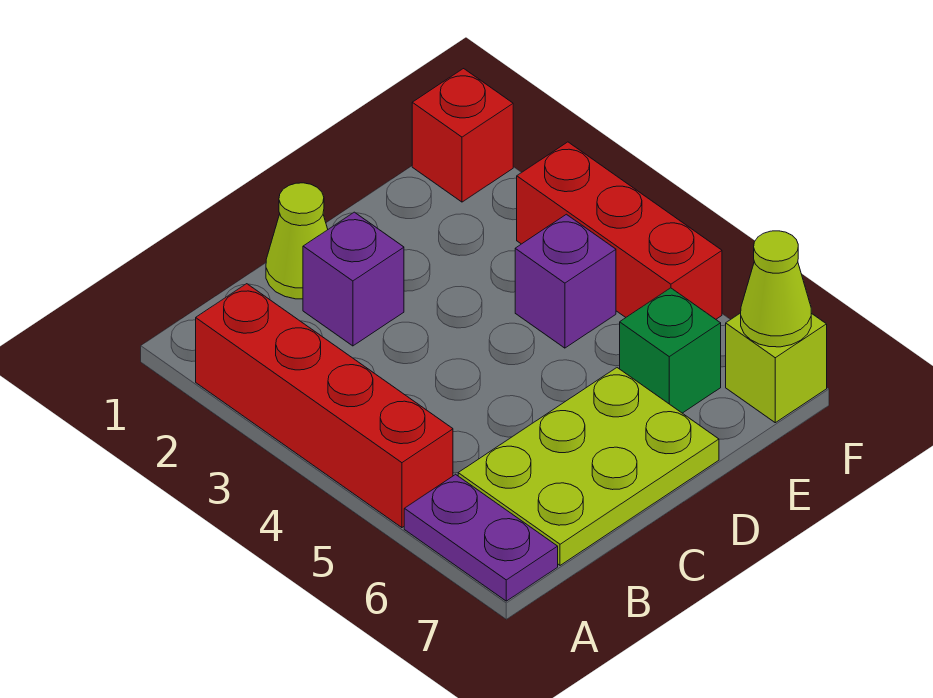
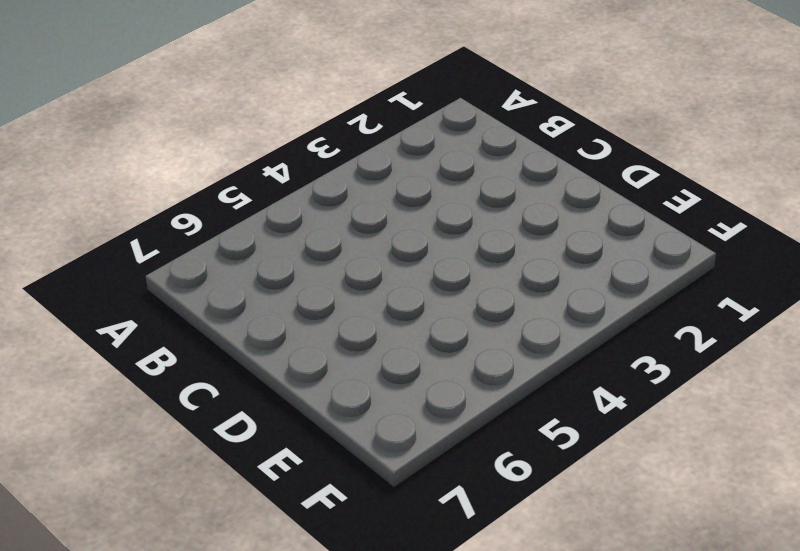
none -> red 1x4 brick [196,284,453,528]
none -> purple 1x2 plate [404,474,558,601]

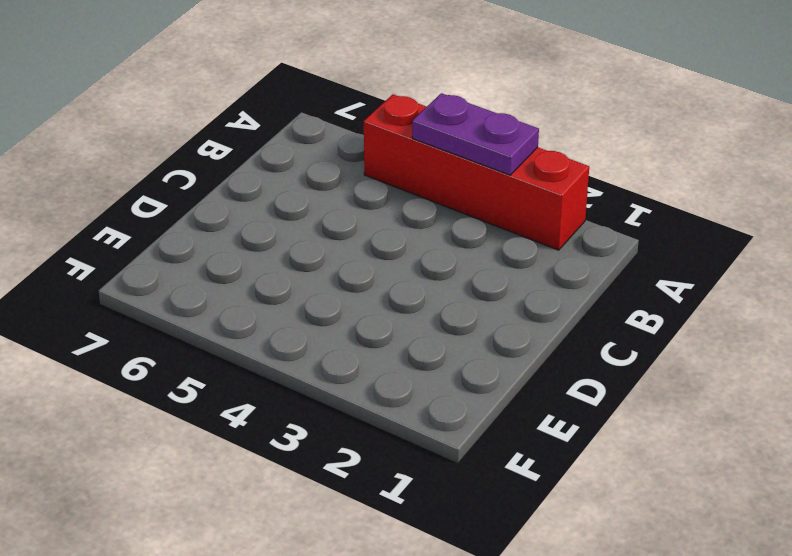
purple 1x2 plate [412,93,539,175] -> purple 1x2 plate moved to [404,474,558,601]
none -> lime 2x3 plate [458,368,719,565]
none -> lime 1x1 cone [266,183,328,299]

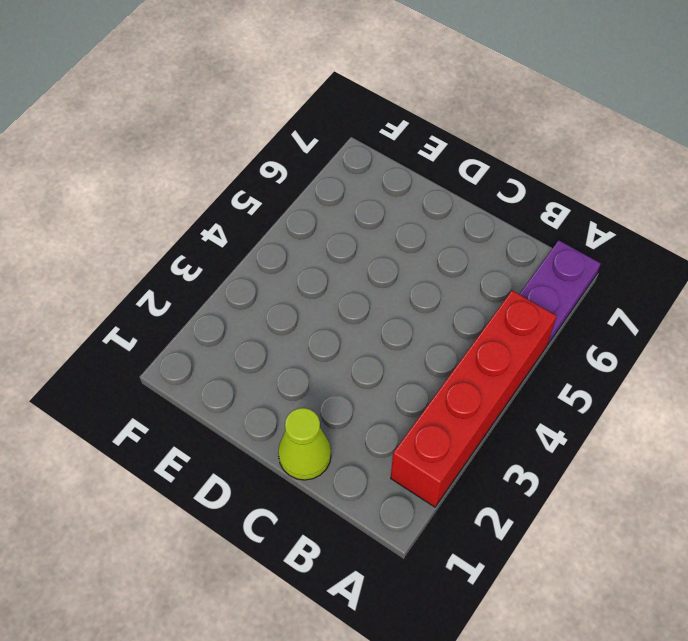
none -> lime 2x3 plate [458,368,719,565]
none -> purple 1x1 brick [303,212,404,346]

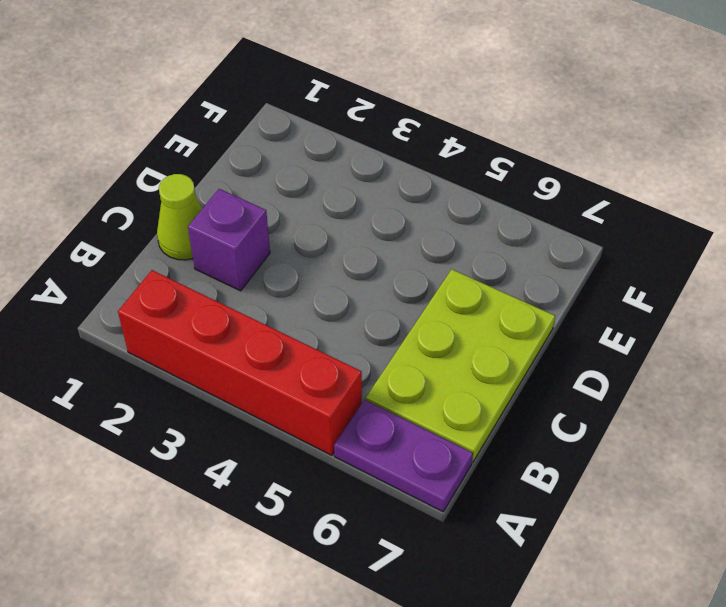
none -> purple 1x1 brick [515,214,616,348]
none -> green 1x1 brick [620,288,721,413]

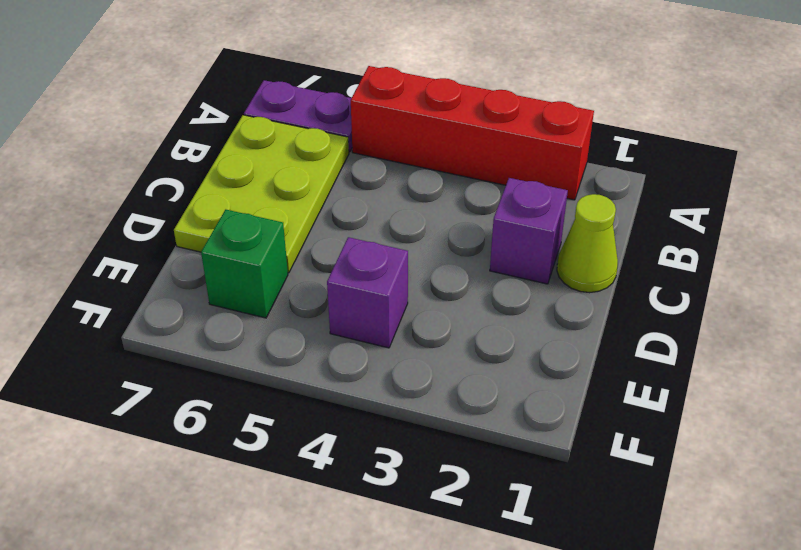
none -> red 1x1 brick [412,69,513,202]
none -> red 1x3 brick [517,142,722,319]

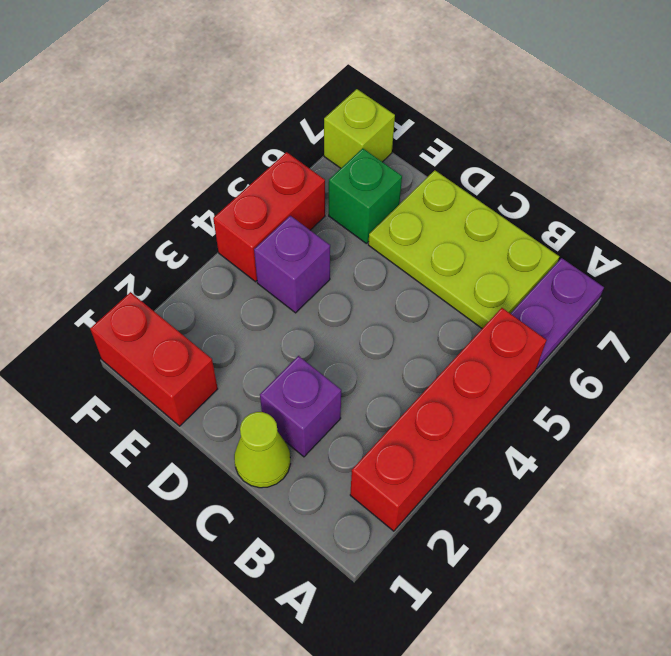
red 1x2 brick [90,292,218,426] -> red 1x1 brick [412,69,513,202]
red 1x2 brick [213,152,325,282] -> red 1x3 brick [517,142,722,319]
none -> lime 1x1 cone [741,231,811,347]

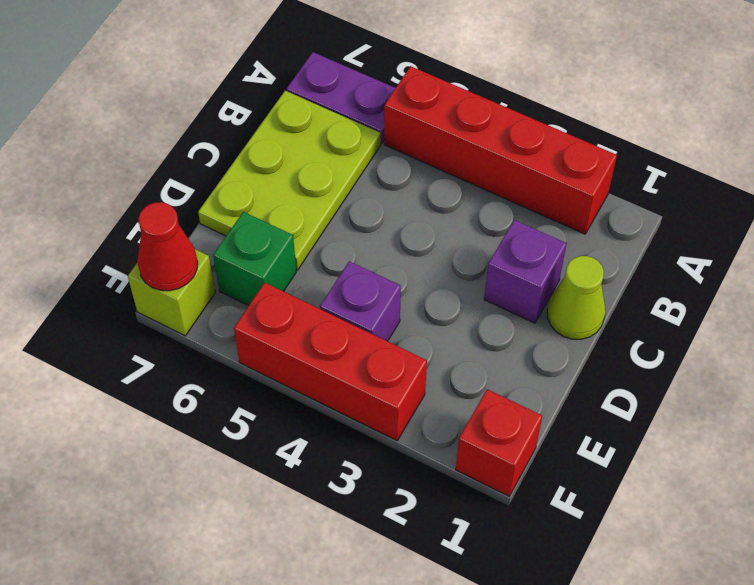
red 1x1 cone [137,202,198,291] -> lime 1x1 cone [741,231,811,347]

